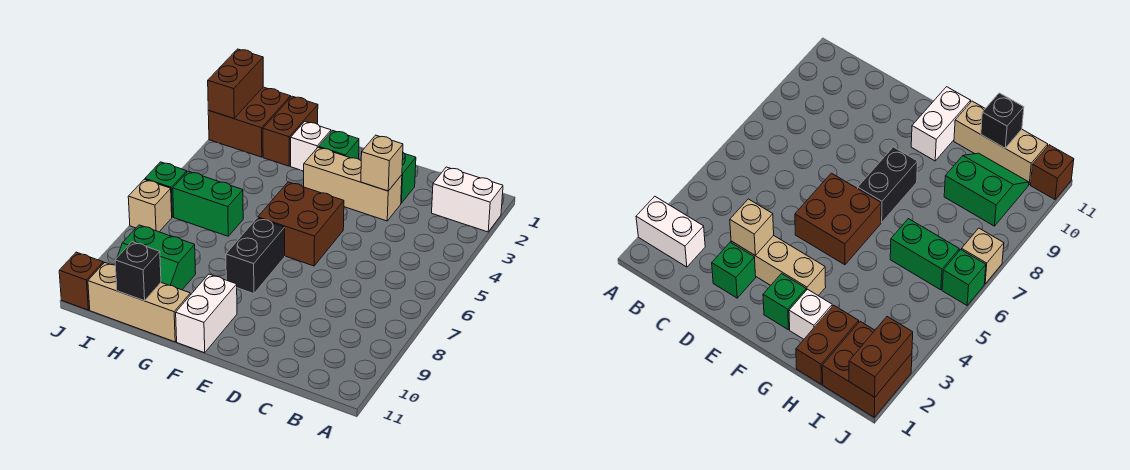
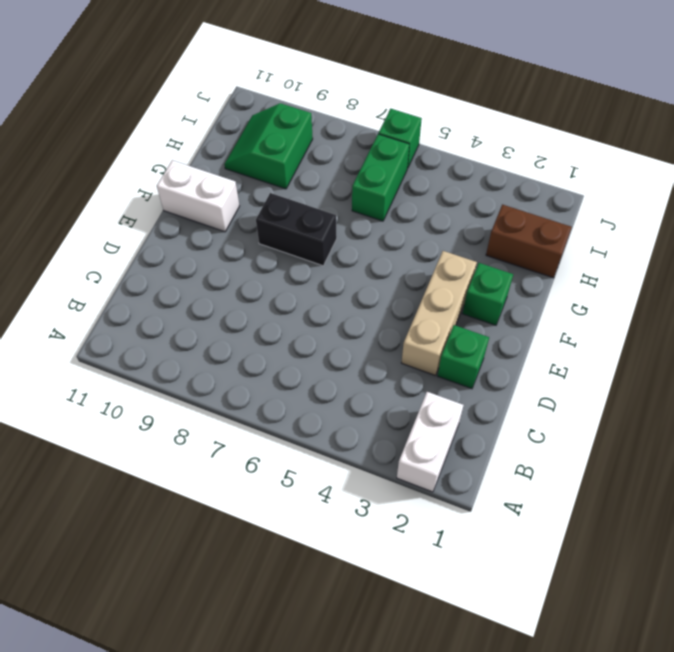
none -> brown 2x2 brick [258,182,344,266]
none -> white 1x1 brick [291,122,331,171]
none -> tan 1x3 brick [88,263,191,342]

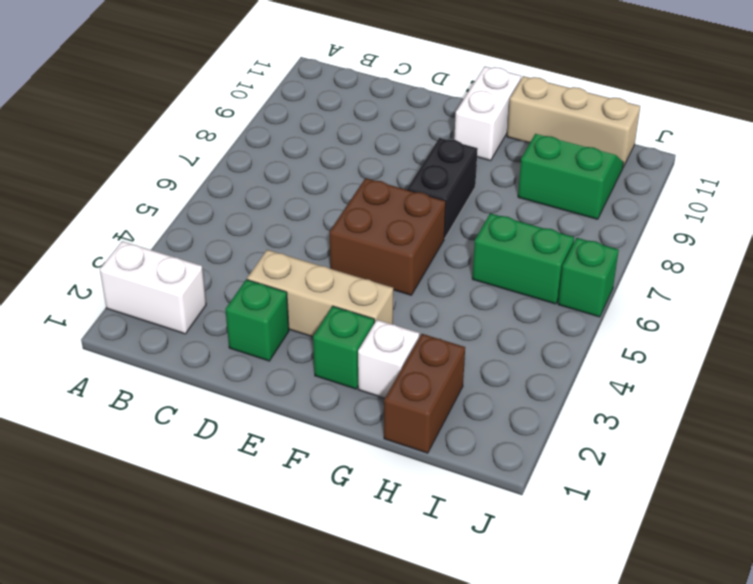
none -> brown 2x2 brick [208,87,291,157]
none -> tan 1x1 brick [128,179,172,232]
none -> brown 1x1 brick [59,252,103,310]

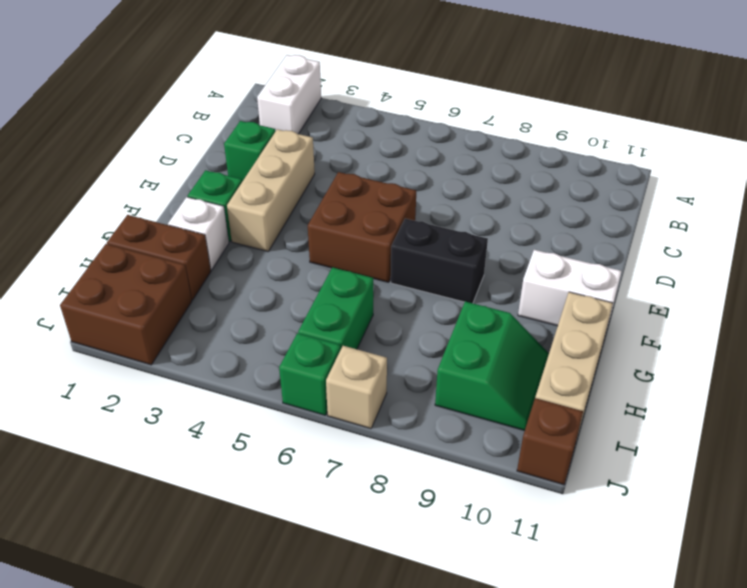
none -> tan 1x1 brick [361,135,403,191]
none -> black 1x1 brick [115,242,161,301]
none -> brown 1x2 brick [208,49,263,118]

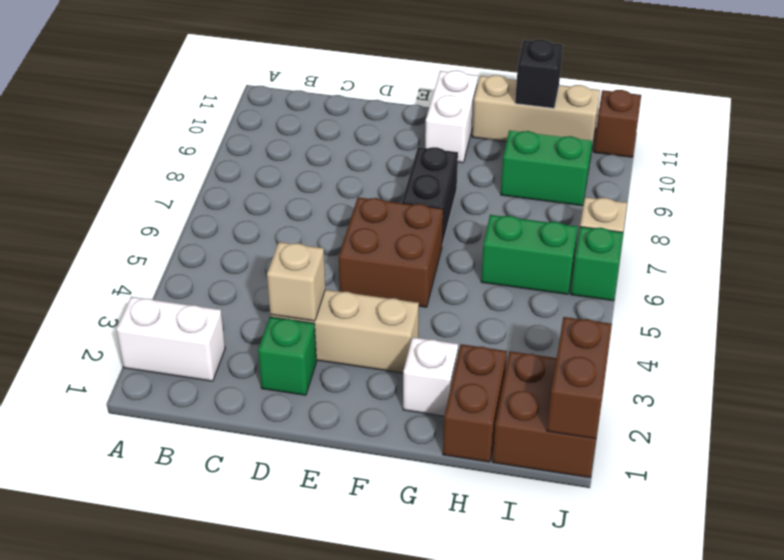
none -> green 1x1 brick [319,130,359,159]

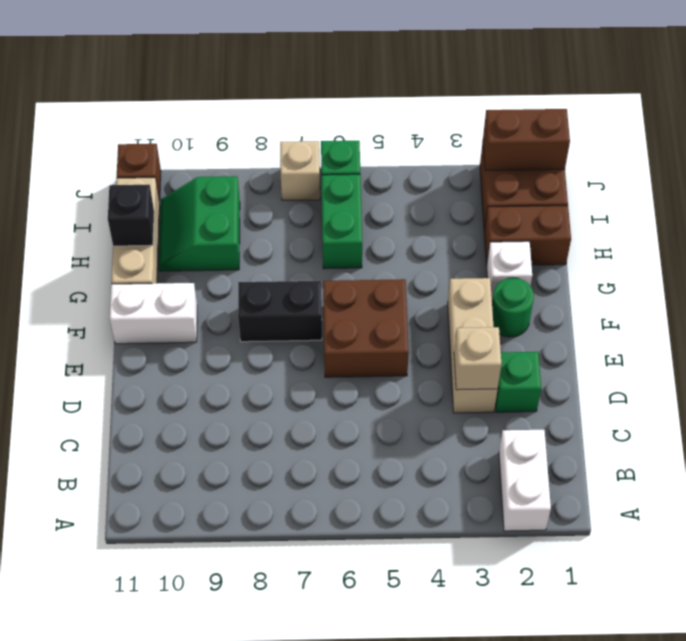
green 1x1 round brick [492,278,534,337] -> green 1x1 brick [319,130,359,159]

